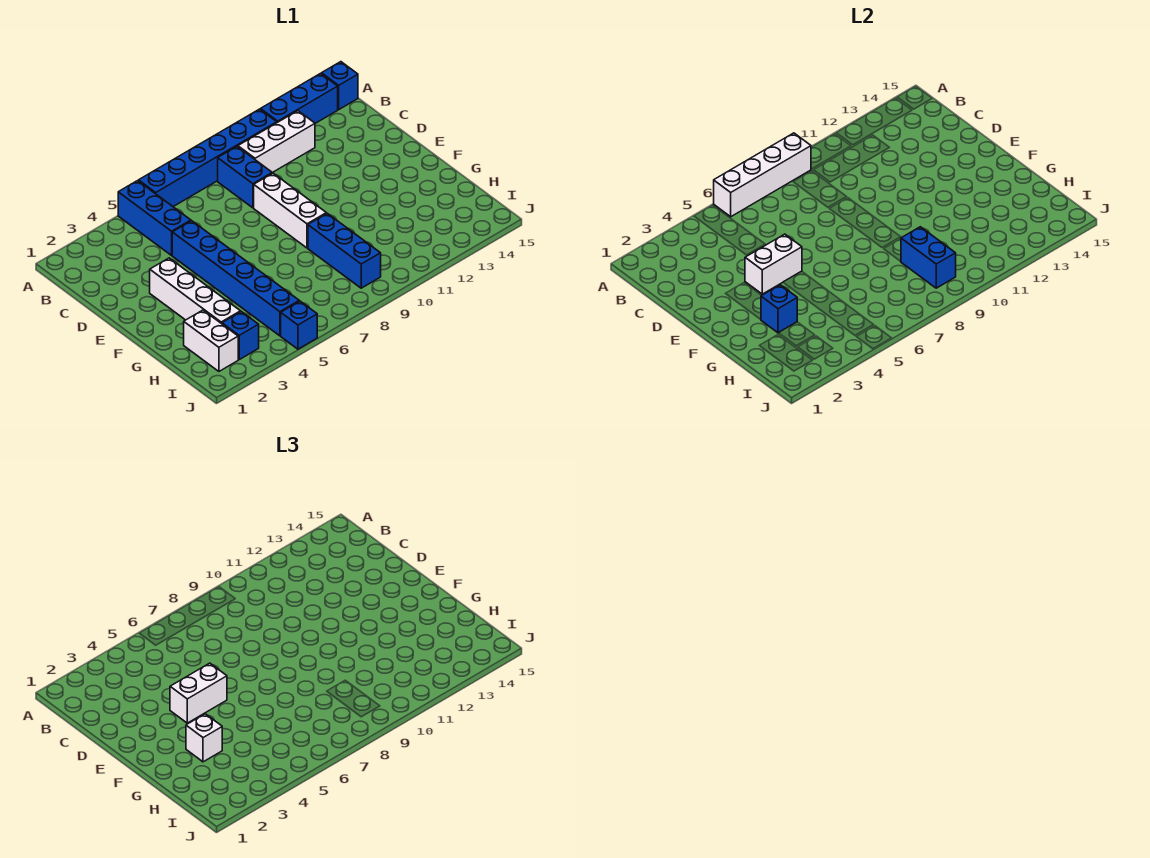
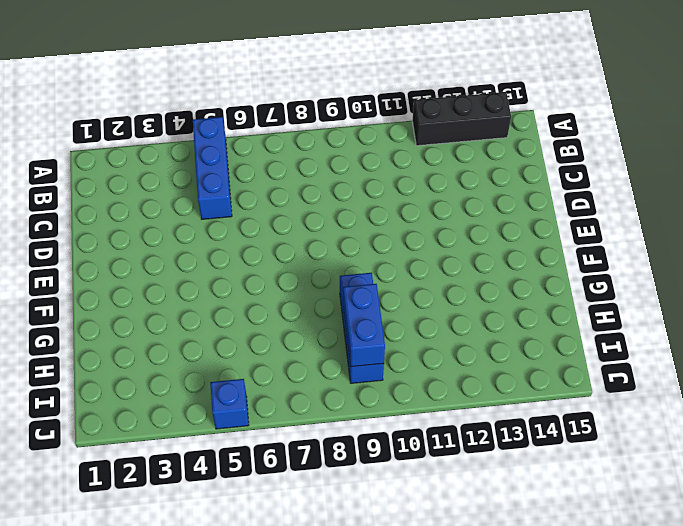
black 1x3 brick [412,92,511,146] -> blue 1x3 brick [261,74,338,123]
none -> blue 1x6 brick [139,109,277,207]
none -> blue 1x1 brick [322,62,358,109]
none -> blue 1x2 brick [218,147,272,208]

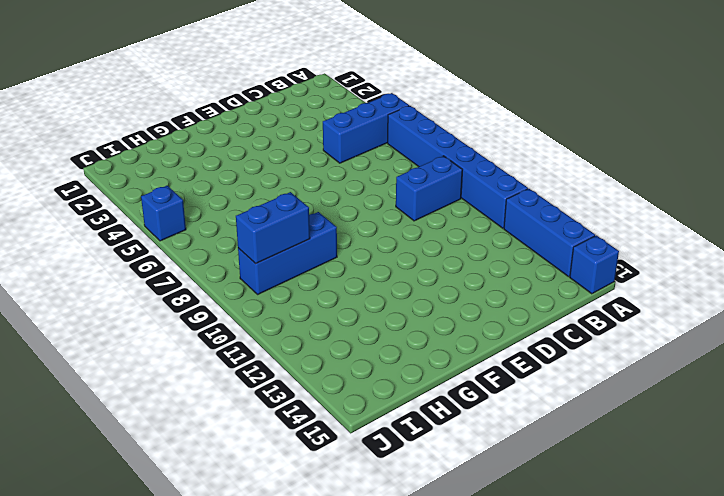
none -> white 1x3 brick [238,111,315,173]
none -> blue 1x6 brick [172,221,299,336]
none -> white 1x3 brick [254,173,326,248]

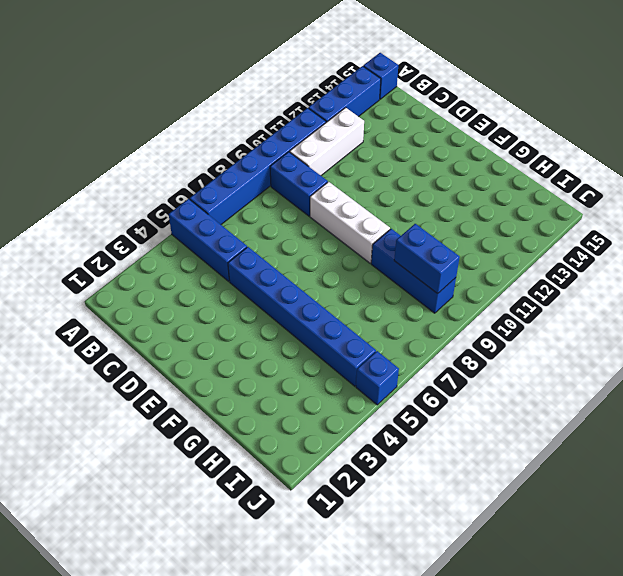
none -> white 1x4 brick [150,258,241,324]
none -> white 1x2 brick [184,310,238,371]
none -> blue 1x1 brick [222,312,259,359]

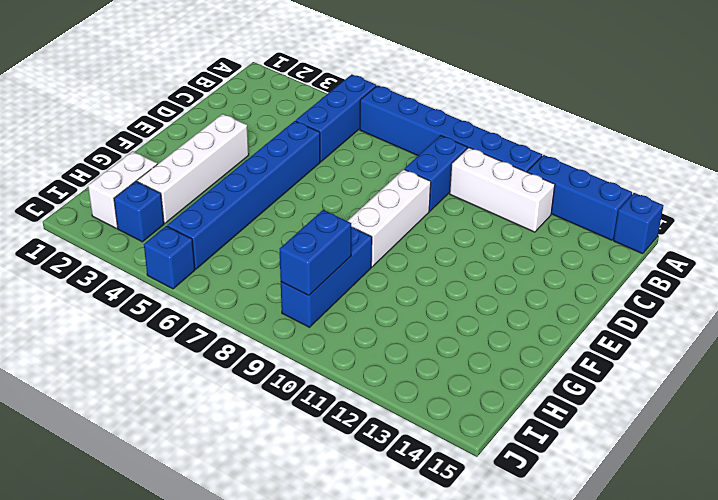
none -> white 1x4 brick [714,133,811,217]
none -> white 1x2 brick [745,234,802,294]
none -> blue 1x1 brick [761,285,797,333]

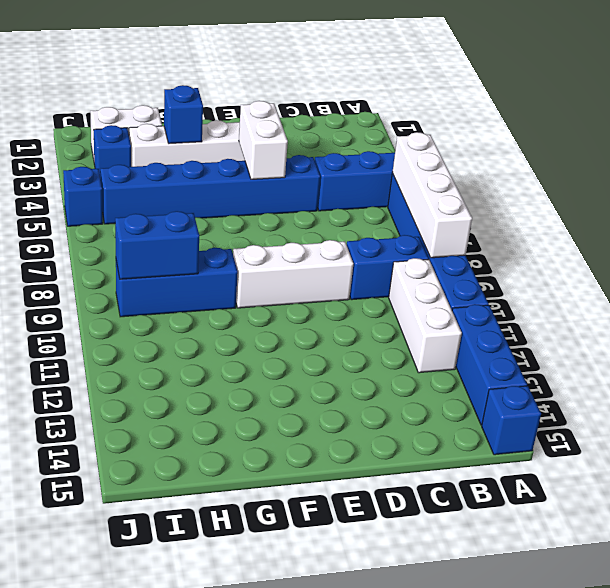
none -> white 1x2 brick [170,663,227,723]
none -> white 1x1 brick [186,714,222,762]

